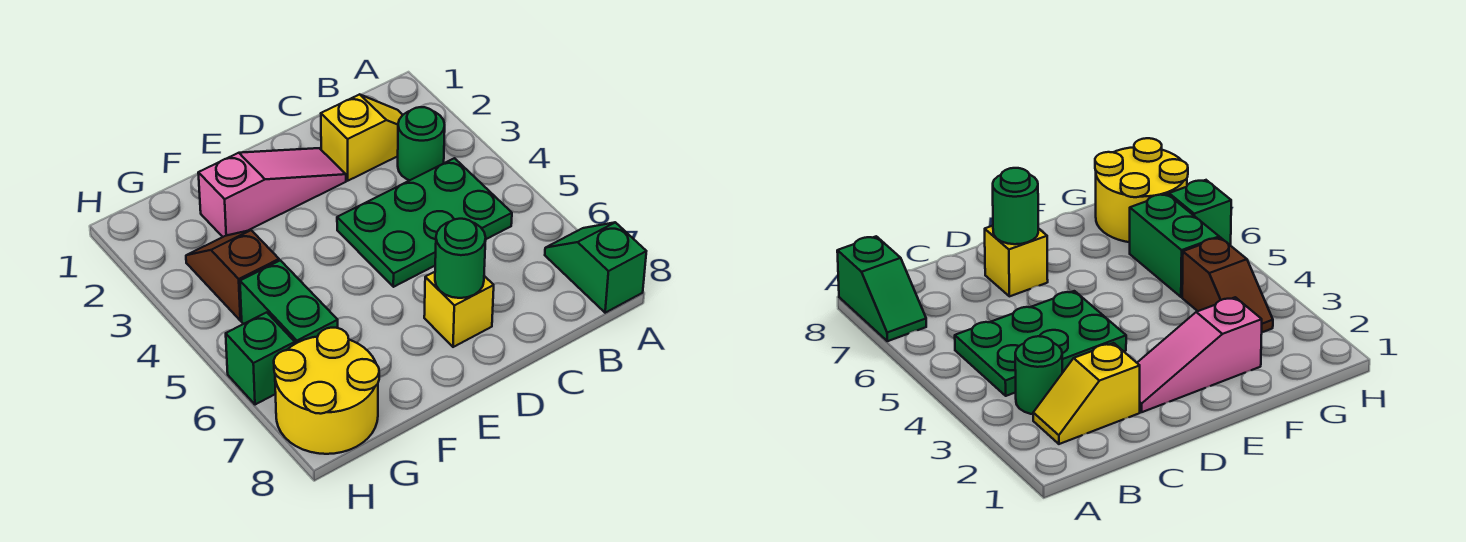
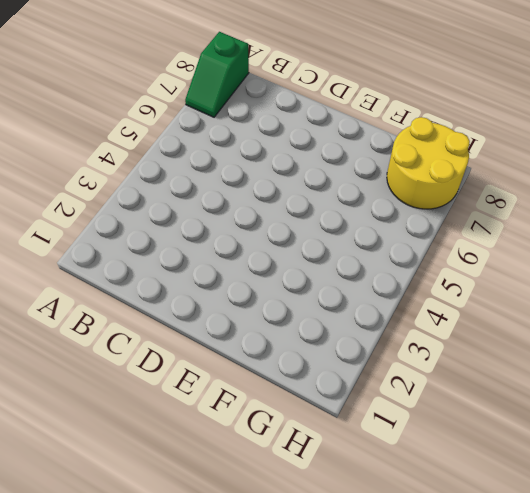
none -> yellow 1x2 slope [321,94,402,181]
none -> green 1x1 round brick [398,107,445,180]

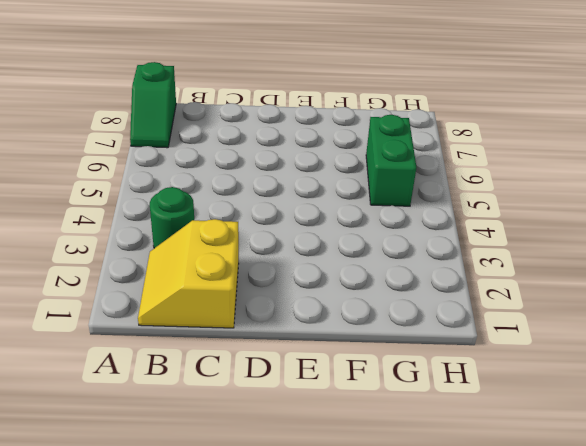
yellow 2x2 slope [138,219,239,328] -> yellow 1x2 slope [321,94,402,181]
none -> green 2x3 plate [337,158,512,287]
none -> pink 1x3 slope [198,148,346,237]

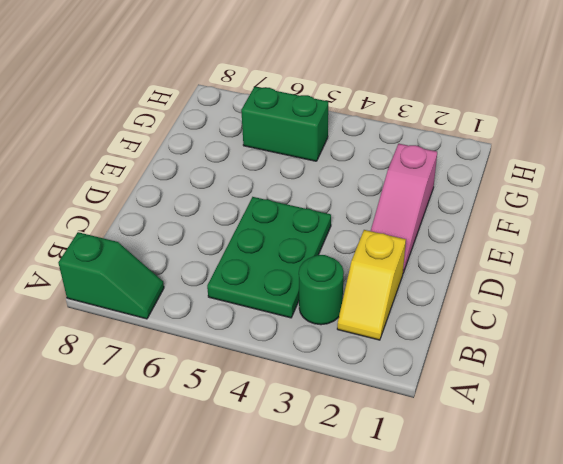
none -> yellow 1x1 brick [424,272,494,347]
none -> brown 1x2 slope [186,230,279,321]

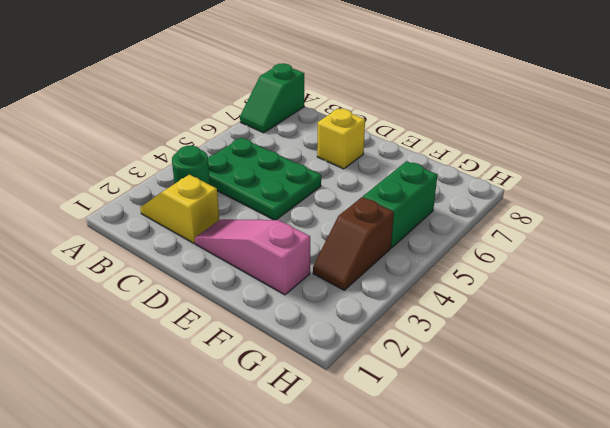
none -> yellow 2x2 round brick [274,328,379,454]
none -> green 1x1 brick [226,312,295,405]

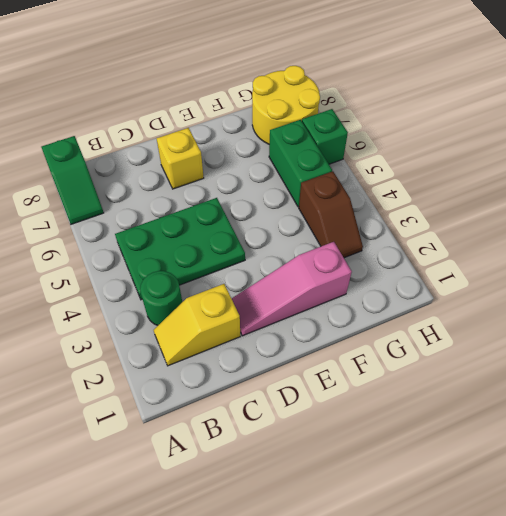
none -> green 1x1 round brick [435,219,486,298]

